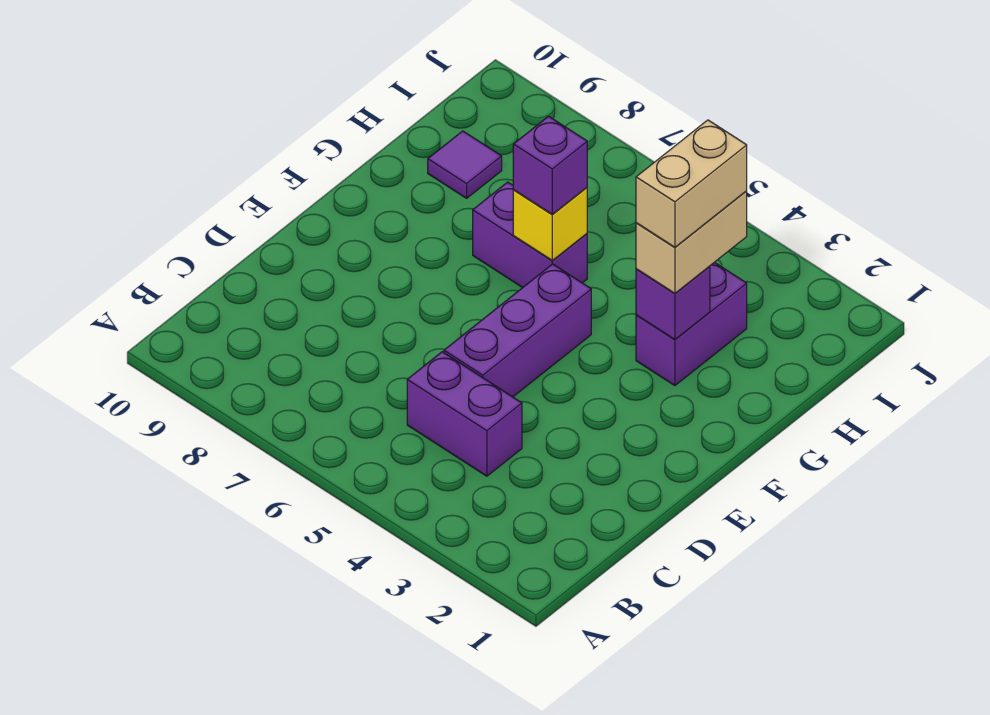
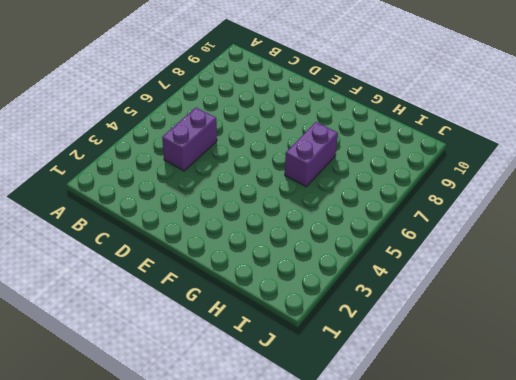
none -> purple 1x3 brick [444,264,591,397]
none -> purple 1x2 brick [636,262,747,386]

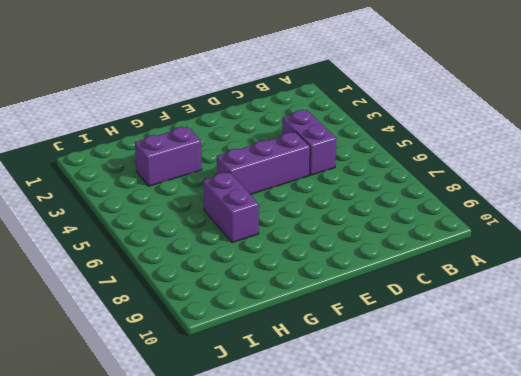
none -> purple 1x1 tile [428,131,502,198]
none -> purple 1x1 brick [636,266,710,339]

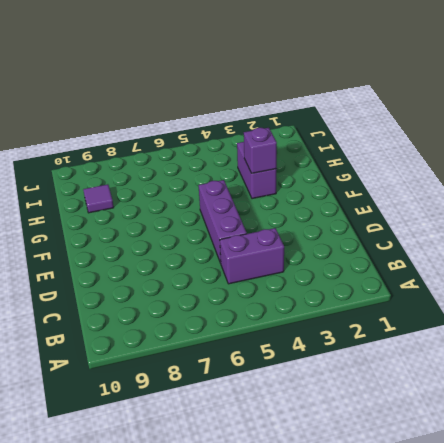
none -> purple 1x2 brick [473,182,587,288]
none -> yellow 1x1 brick [513,188,587,260]

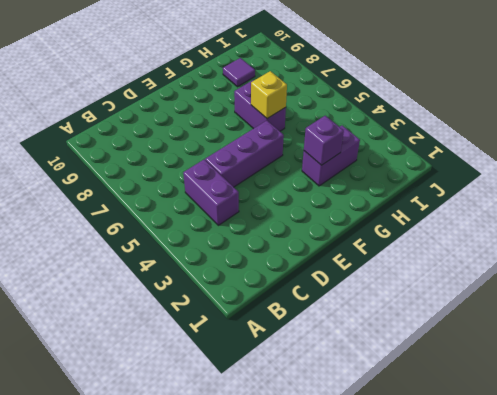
none -> tan 1x2 brick [636,191,747,293]
none -> purple 1x1 brick [513,116,587,215]

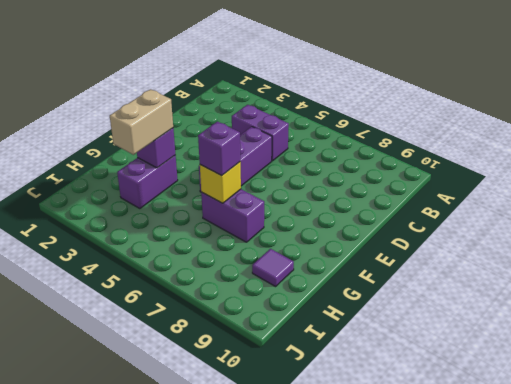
none -> tan 1x2 brick [636,120,747,247]

